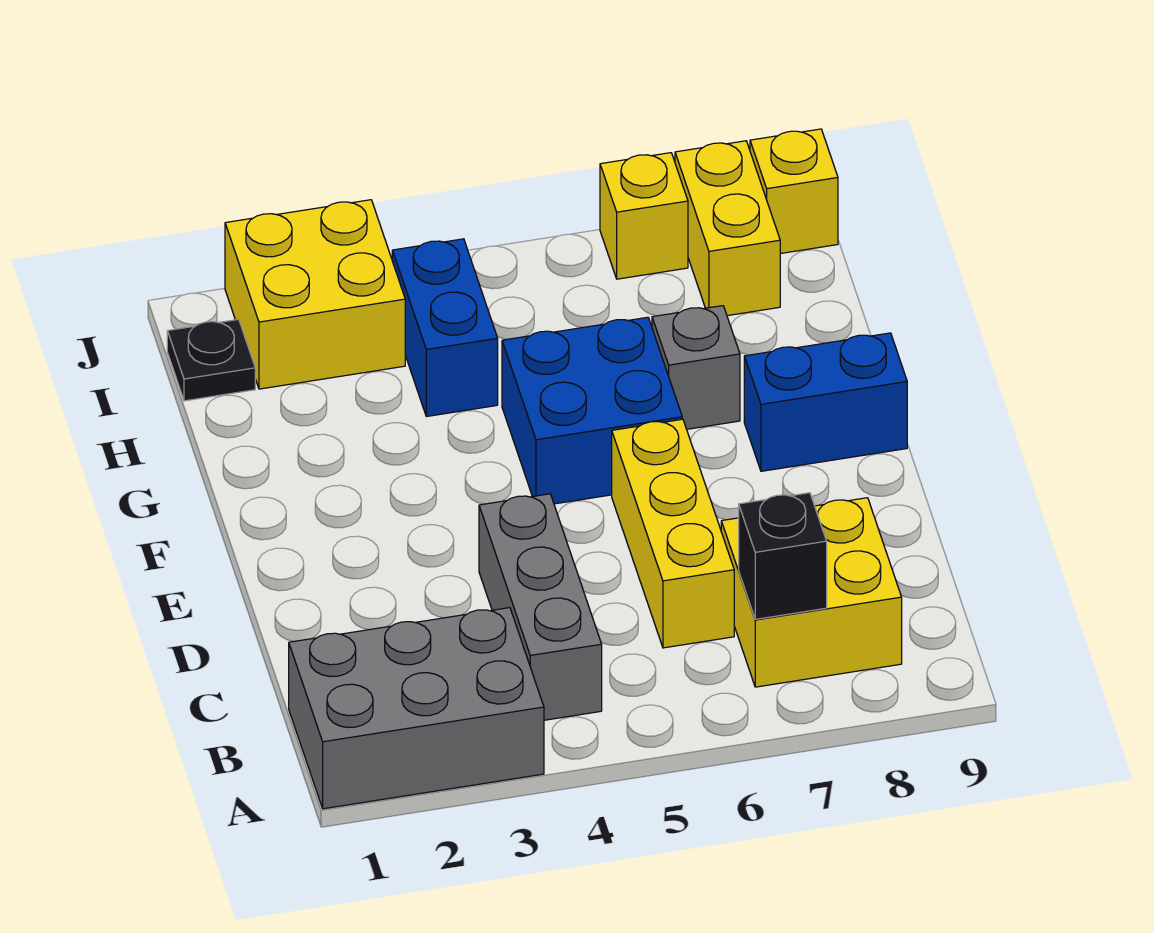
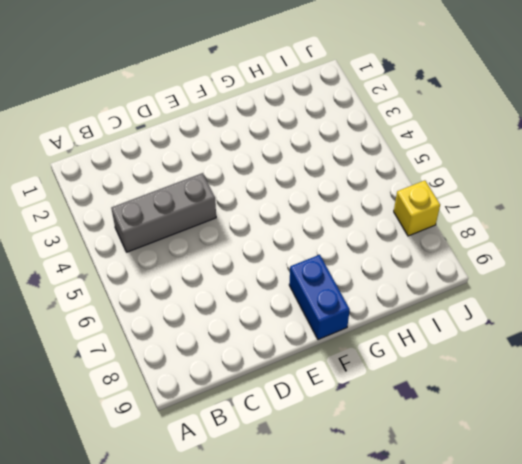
none -> grey 2x3 brick [289,608,544,809]
none -> yellow 2x2 brick [721,498,902,687]
none -> yellow 1x3 brick [612,419,734,648]

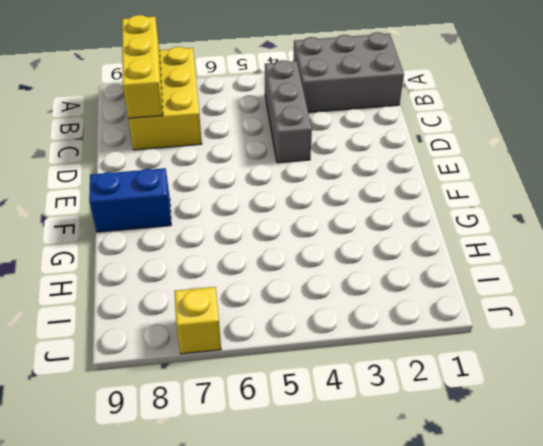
yellow 2x3 brick [128,47,202,150] -> yellow 2x2 brick [721,498,902,687]
yellow 1x3 brick [122,15,163,118] -> yellow 1x3 brick moved to [612,419,734,648]
none -> blue 2x2 brick [502,317,682,504]
none -> grey 1x1 brick [652,306,740,429]
none -> blue 1x2 brick [392,239,498,417]

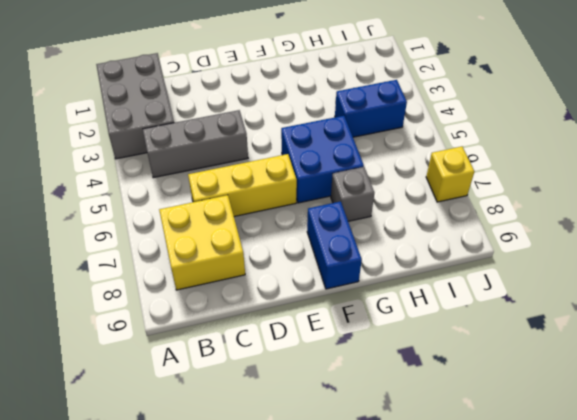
none -> black 1x1 plate [167,319,255,401]
none -> yellow 2x2 brick [225,200,405,389]
none -> yellow 1x2 brick [675,141,780,316]

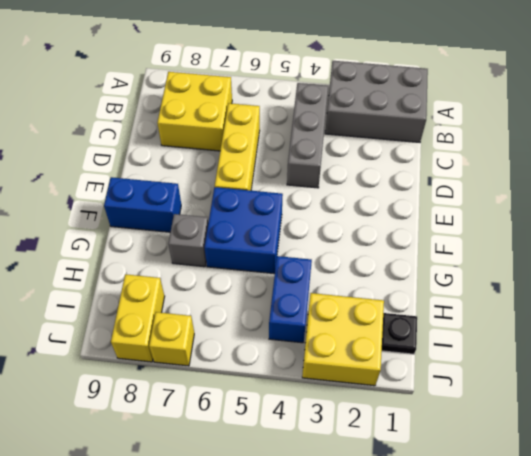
none -> yellow 1x1 brick [750,129,838,254]
none -> black 1x1 brick [739,493,827,619]

